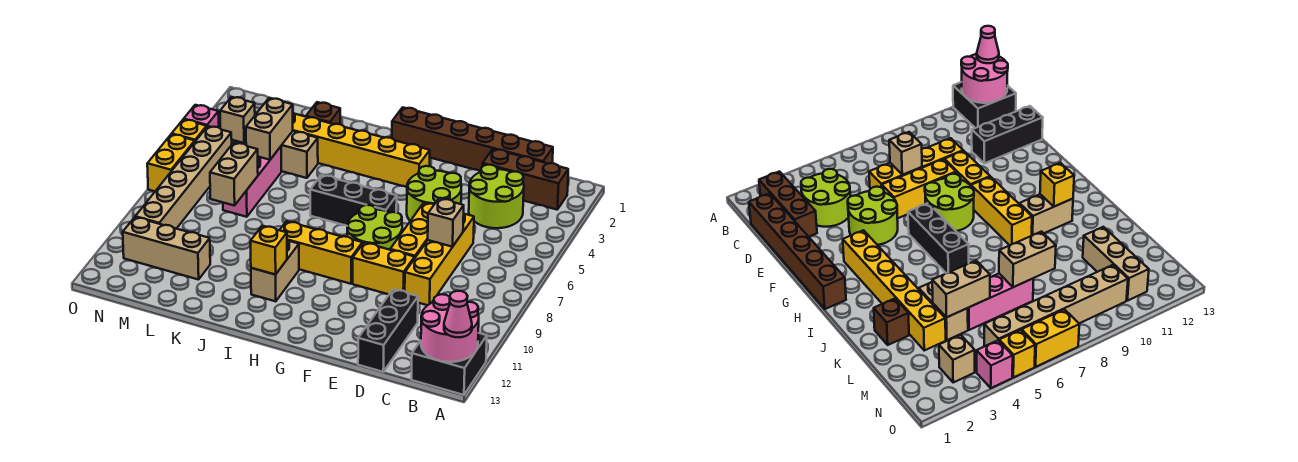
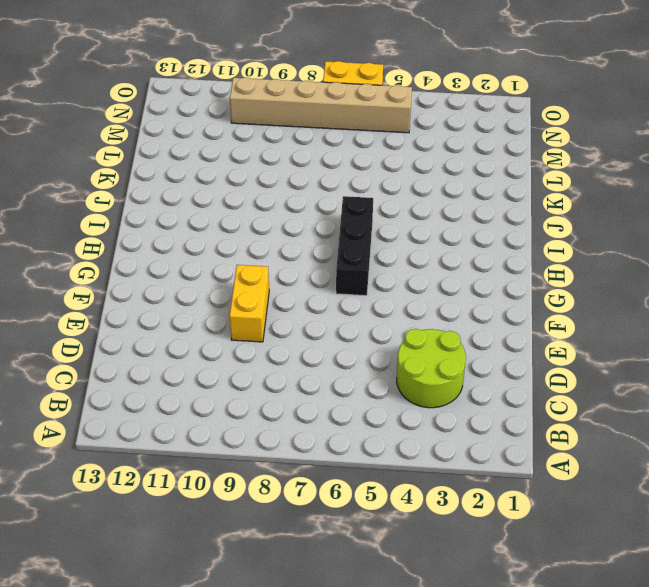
none -> black 2x2 brick [411,333,487,395]
none -> brown 1x3 brick [482,149,568,210]
none -> brown 1x6 brick [392,107,553,171]

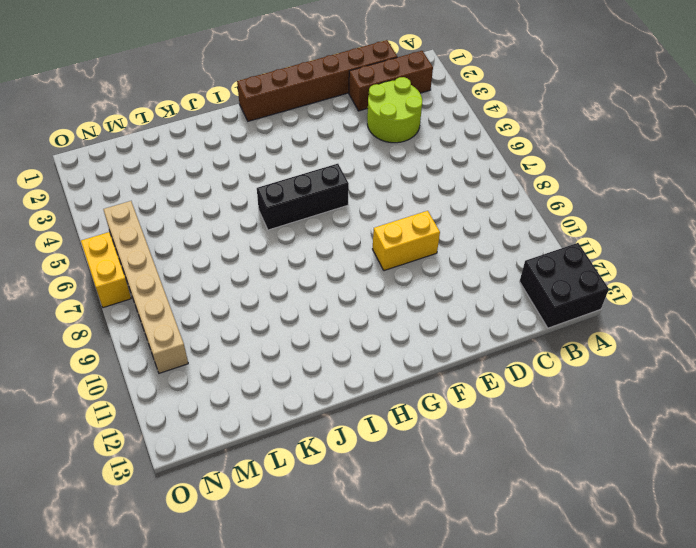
none -> yellow 1x4 brick [405,214,474,305]
none -> black 1x3 brick [358,289,418,372]
none -> lime 2x2 round brick [407,166,461,221]

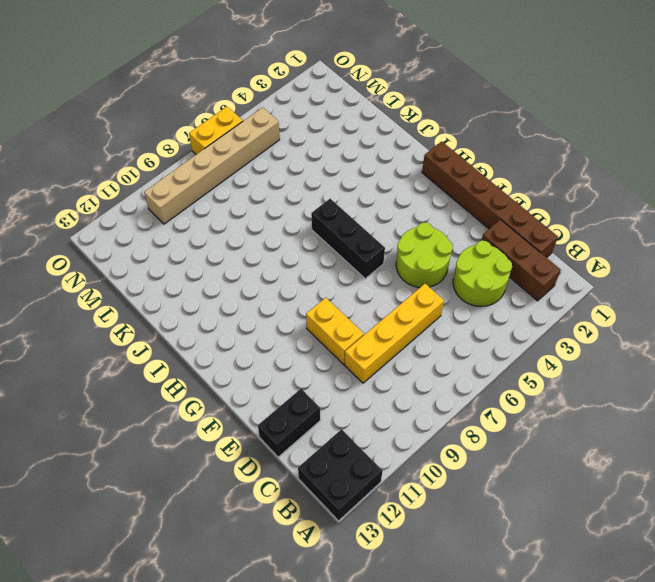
black 1x2 brick [258,389,320,457] -> black 1x3 brick [358,289,418,372]
none -> yellow 1x3 brick [390,203,434,257]
none -> lime 2x2 round brick [347,205,402,250]
none -> yellow 1x6 brick [293,113,430,187]

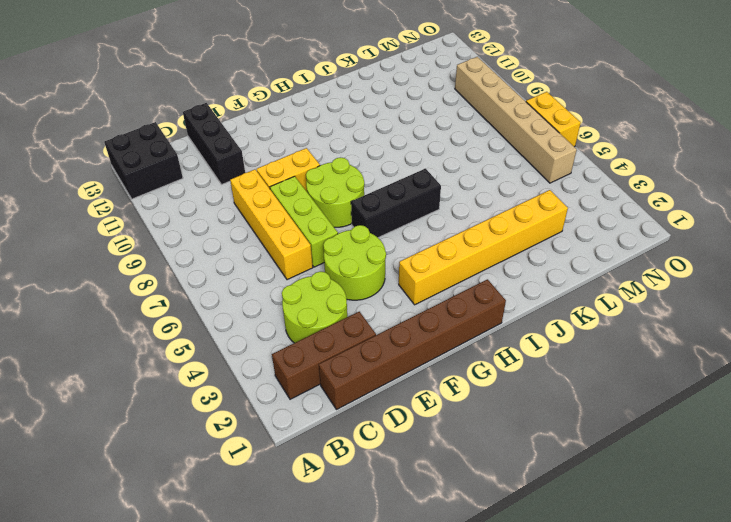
lime 1x3 brick [270,176,338,267] -> yellow 1x3 brick [390,203,434,257]
none -> yellow 1x3 brick [280,221,362,284]
none -> tan 1x2 brick [251,240,299,301]
none -> brown 1x1 brick [306,102,340,124]

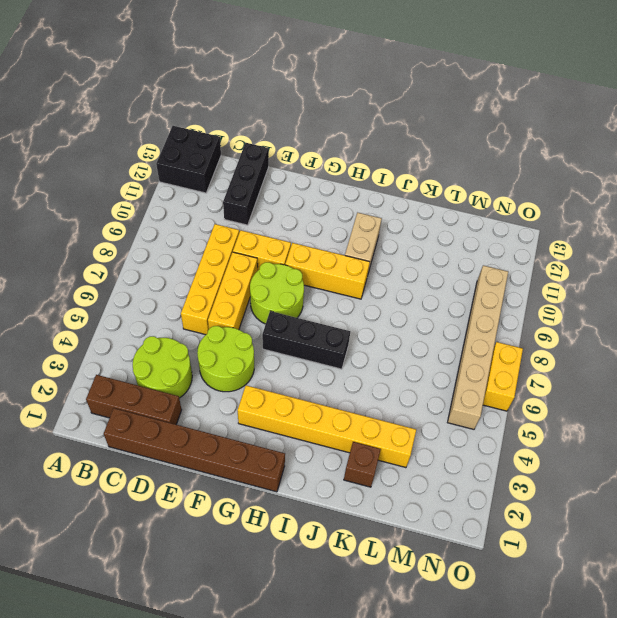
none -> tan 1x2 brick [281,131,318,178]
none -> pink 1x3 brick [223,147,281,217]
none -> tan 1x3 brick [123,217,210,280]

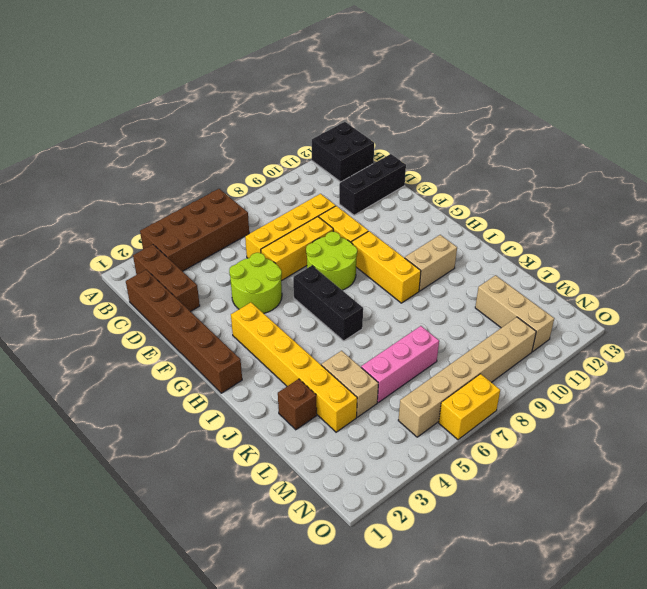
brown 2x4 brick [140,189,249,271] -> none
none -> lime 2x2 round brick [469,165,524,228]
none -> tan 1x1 brick [220,97,255,143]
none -> pink 1x1 brick [184,105,219,127]

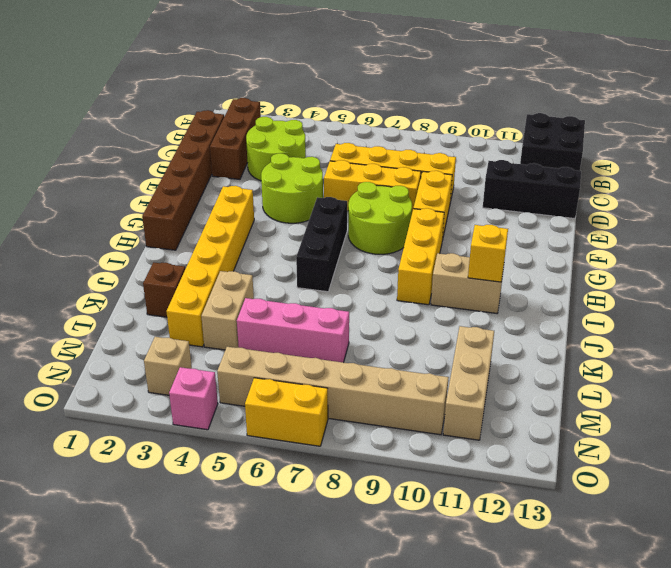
none -> yellow 1x1 brick [172,119,207,141]
none -> pink 2x2 round brick [421,294,479,362]
none -> tan 1x1 brick [428,198,464,247]

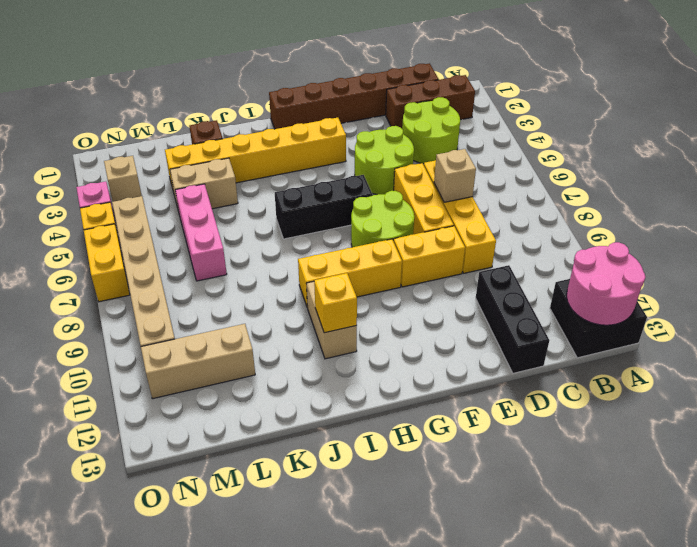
none -> tan 1x2 brick [246,98,293,160]
none -> tan 1x2 brick [210,143,258,206]
none -> pink 1x1 cone [444,291,472,337]

